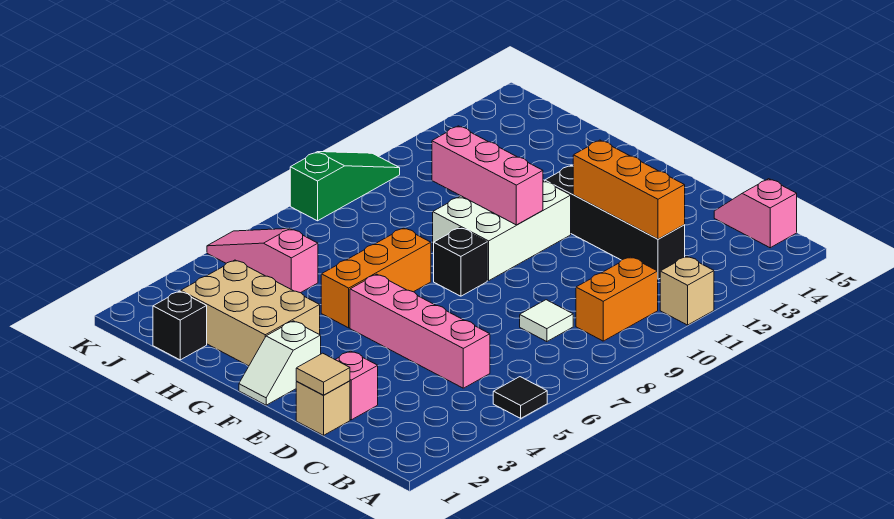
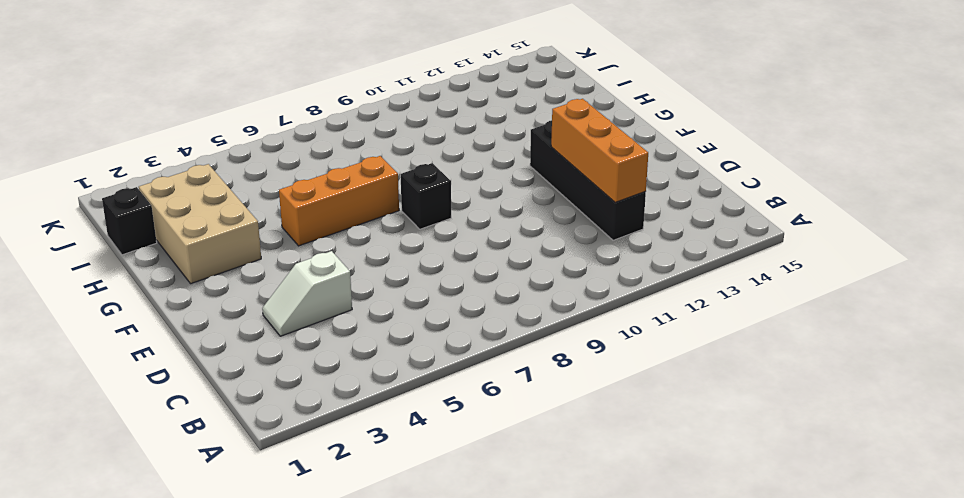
white 1x2 slope [262,251,352,336] -> white 1x2 slope moved to [239,321,321,405]
none -> black 1x1 tile [493,377,547,418]
none -> tan 1x1 brick [660,256,714,325]
none -> orange 1x2 brick [576,257,658,341]

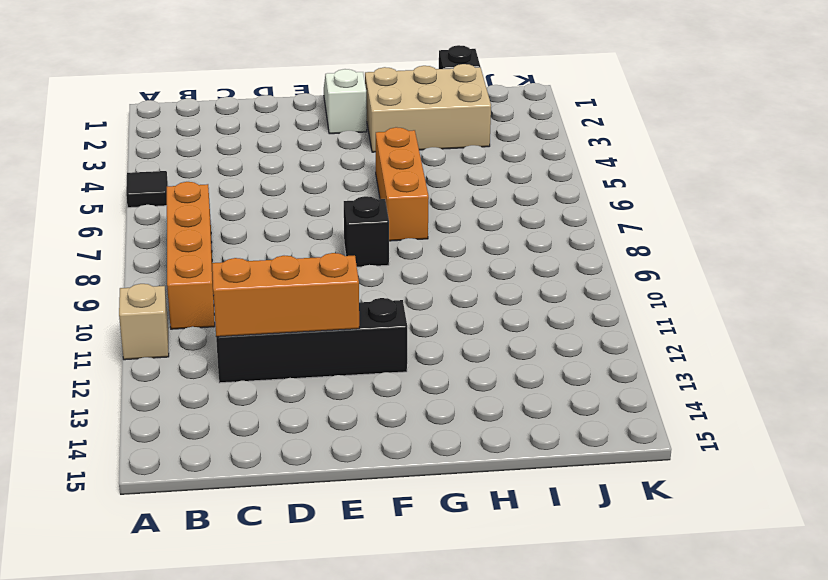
orange 1x4 brick [167,182,215,329] -> orange 1x2 brick [576,257,658,341]
none -> pink 1x2 slope [714,179,797,248]
none -> pink 1x4 brick [350,274,490,388]
none -> white 1x1 tile [520,300,573,342]

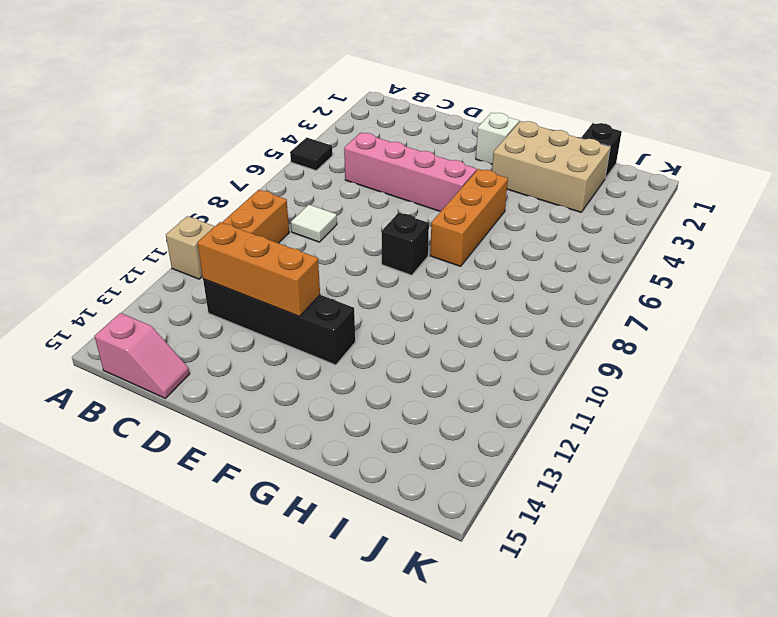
none -> tan 1x1 brick [296,381,350,435]
none -> pink 1x1 brick [335,351,378,420]
none -> white 2x3 brick [433,181,571,281]

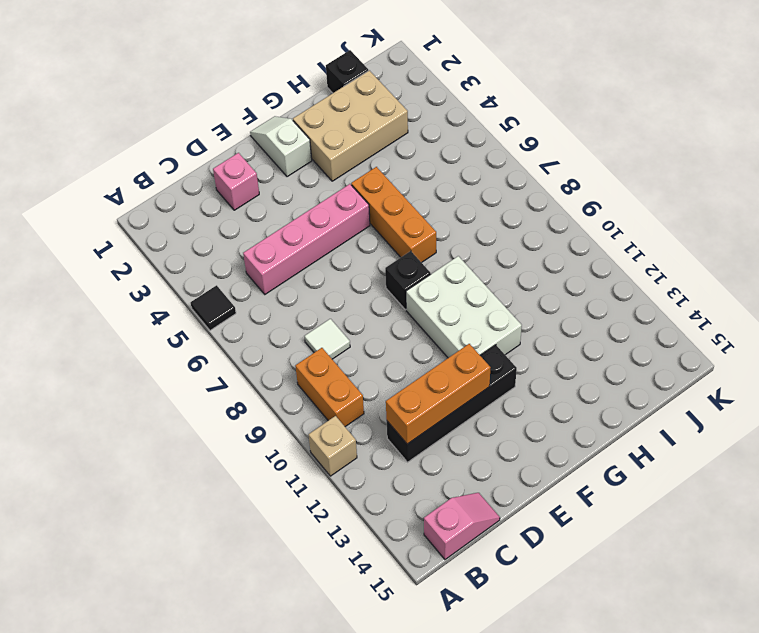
none -> tan 1x1 brick [296,381,350,435]
none -> pink 1x3 slope [207,228,318,293]
none -> green 1x3 slope [290,152,400,221]

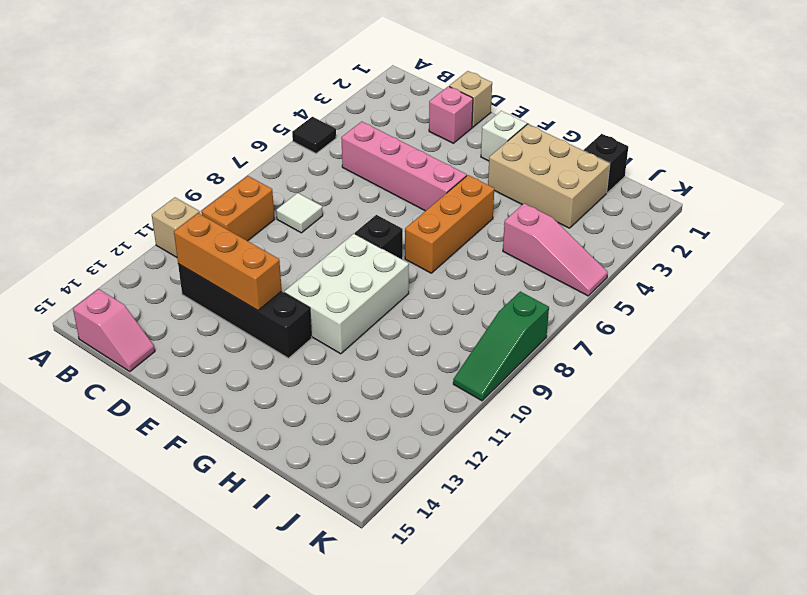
none -> tan 1x1 tile [296,353,350,395]
none -> pink 1x3 brick [432,126,543,225]

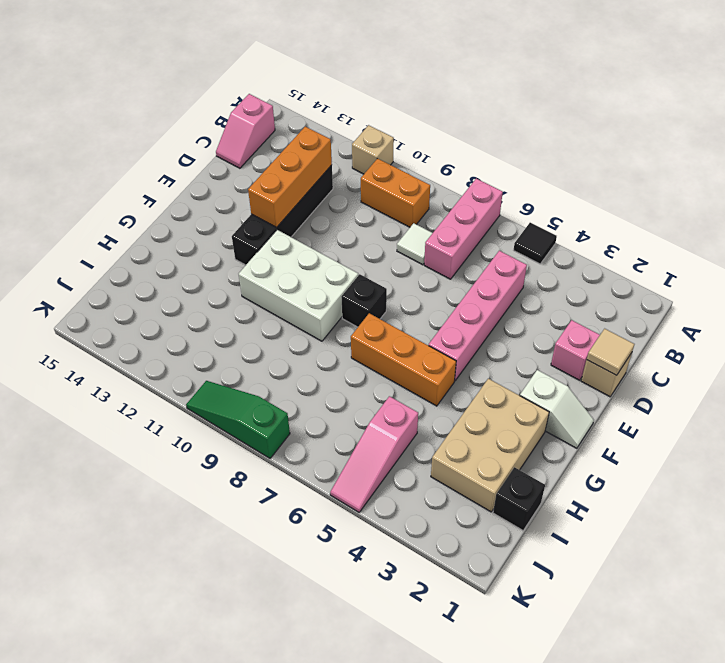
pink 1x3 brick [424,179,503,279] -> pink 1x3 brick moved to [432,126,543,225]

